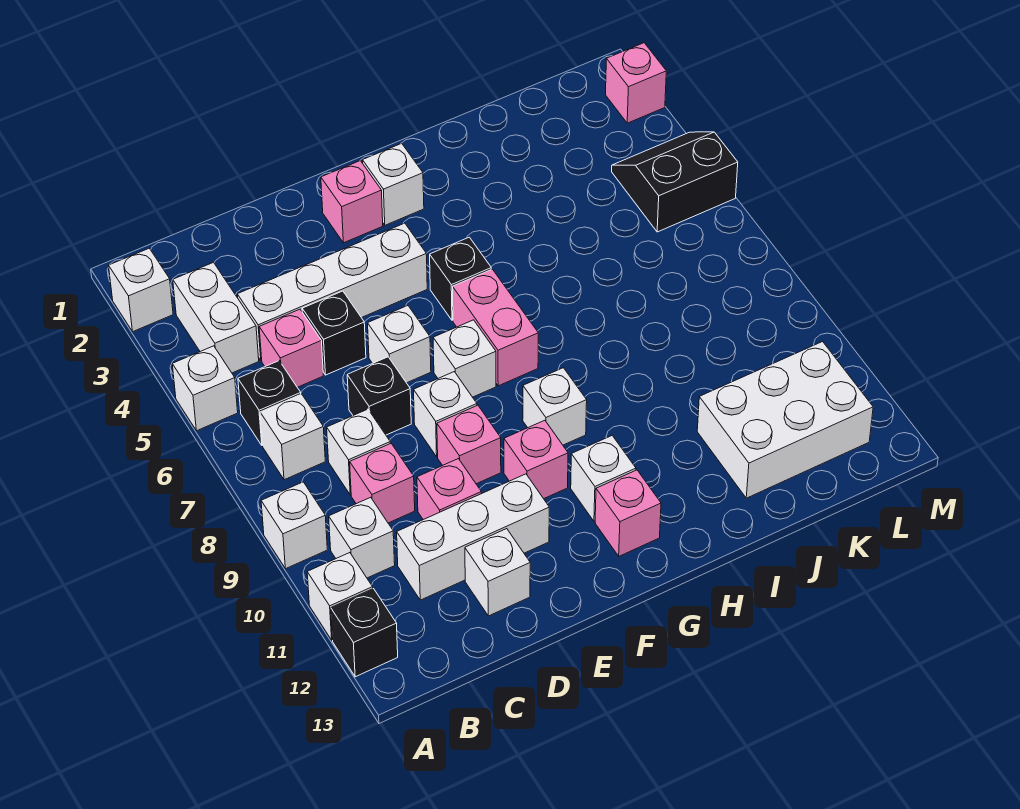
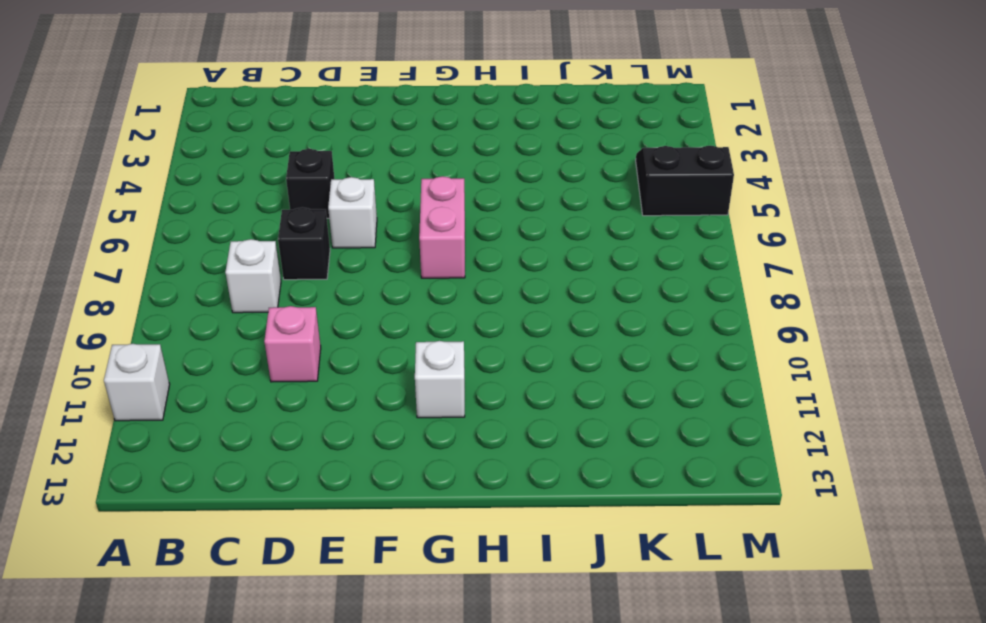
none -> white 1x1 brick [109,248,173,332]
none -> white 1x1 brick [172,346,238,431]
none -> white 1x1 brick [261,482,327,569]
none -> black 1x1 brick [331,589,398,677]

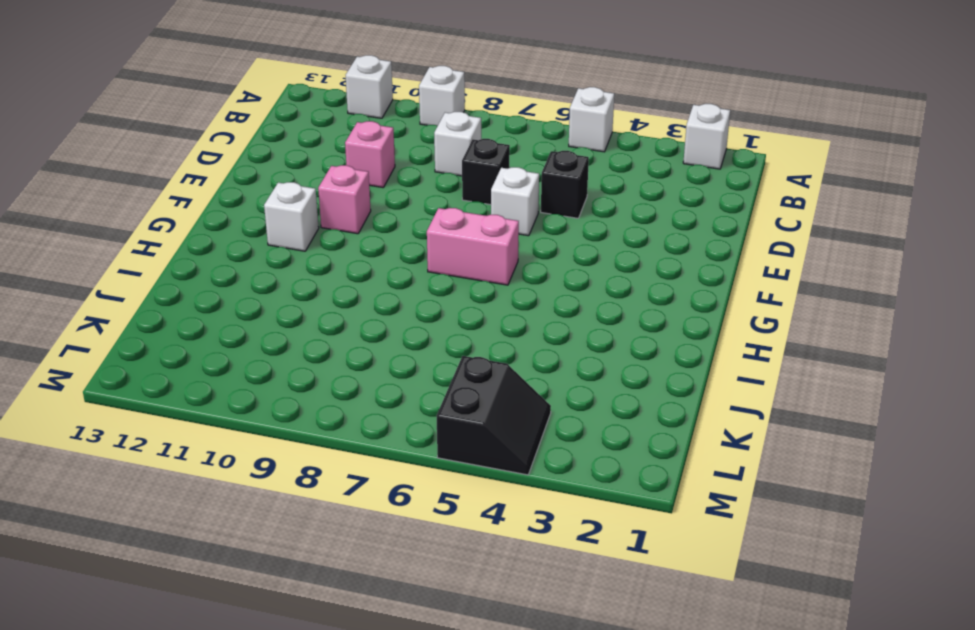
none -> black 1x1 brick [331,589,398,677]
none -> white 1x2 brick [173,263,259,373]
none -> black 1x1 brick [238,361,301,446]
none -> white 1x1 brick [260,394,325,480]

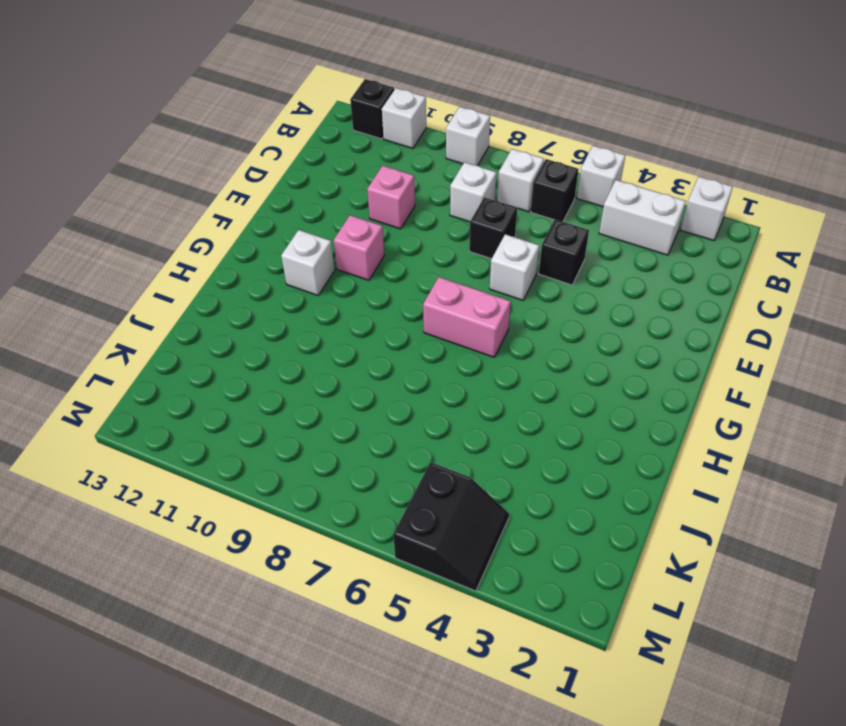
none -> white 1x1 brick [329,497,395,578]
none -> white 1x4 brick [237,223,427,360]
none -> pink 1x1 brick [259,309,323,387]
none -> pink 1x1 brick [350,443,415,523]

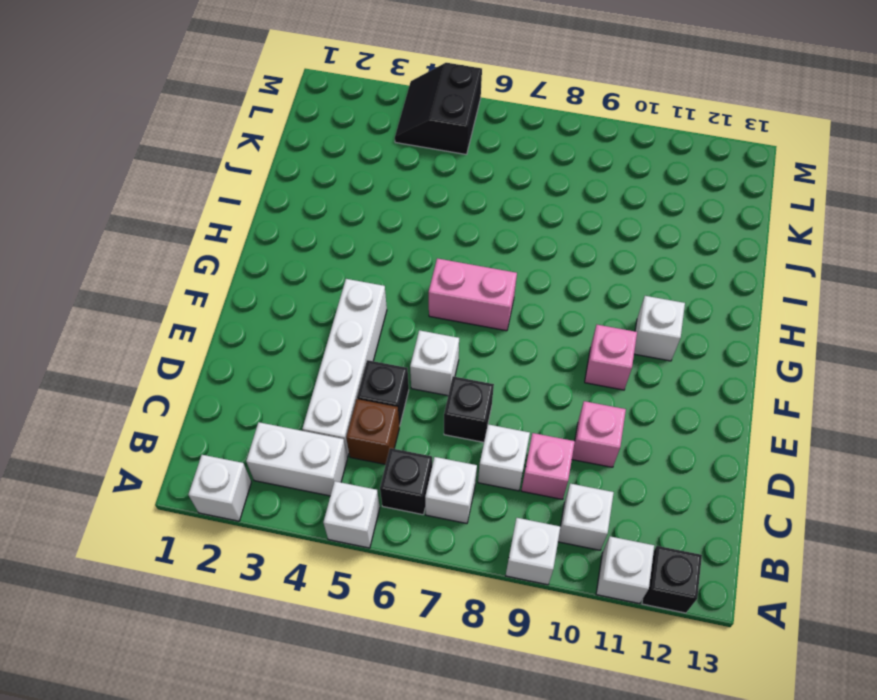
brown 1x1 brick [346,399,399,464] -> pink 1x1 brick [259,309,323,387]
none -> white 1x3 brick [397,474,549,600]
none -> white 1x1 brick [465,529,530,616]
none -> white 1x1 brick [414,372,477,457]
none -> pink 1x1 brick [437,405,501,484]

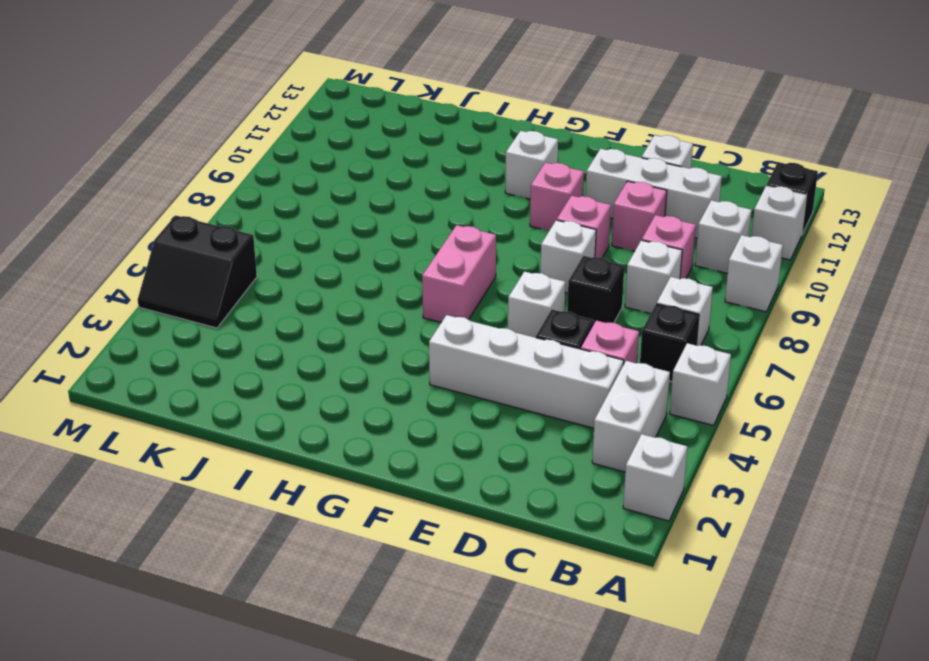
none -> pink 1x1 brick [321,161,383,243]
none -> white 1x1 brick [433,320,496,397]
none -> white 1x1 brick [362,143,424,225]
none -> black 1x1 brick [430,237,491,320]

